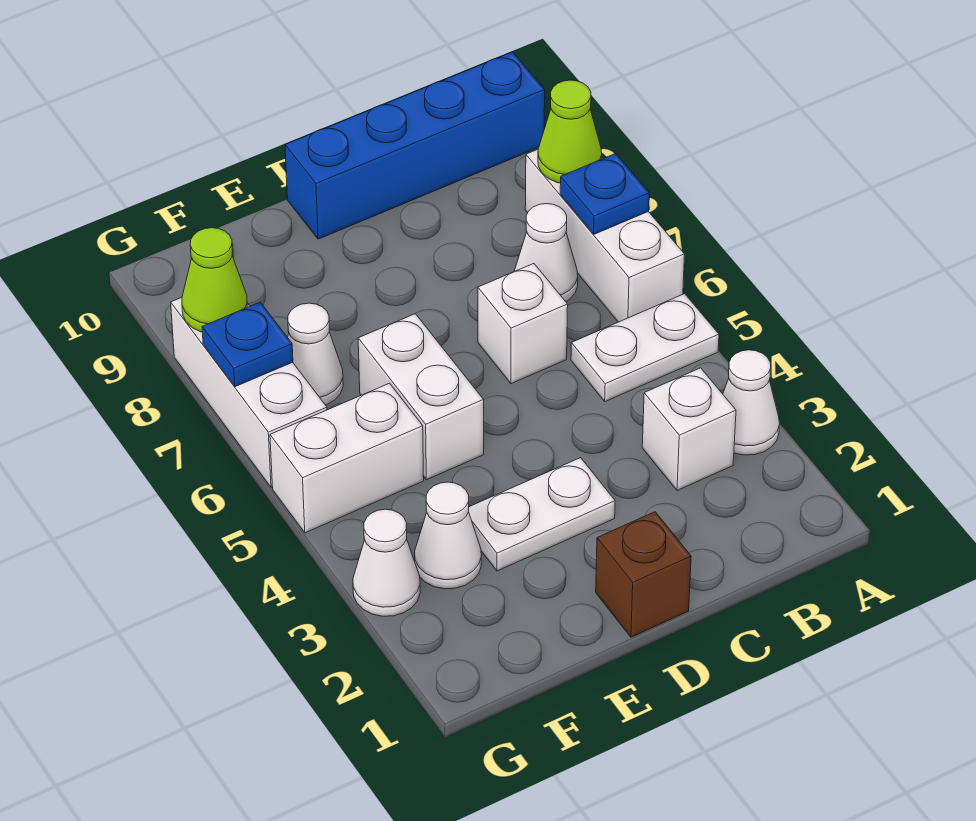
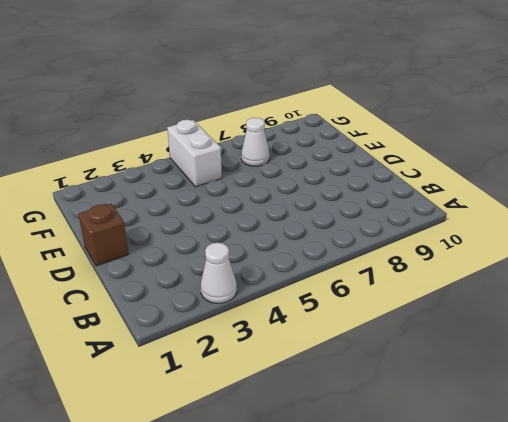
none -> white 1x2 plate [571,294,719,401]
none -> white 1x3 brick [525,150,685,322]
none -> blue 1x4 brick [285,52,545,239]

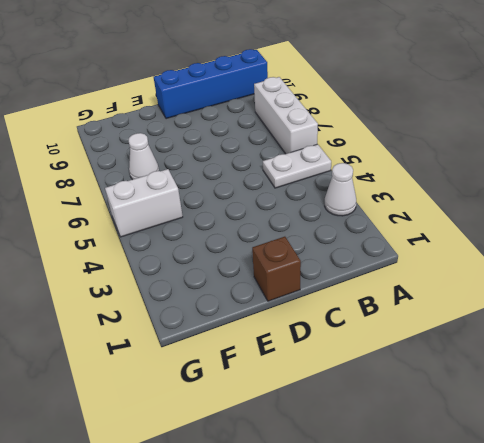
none -> white 1x1 brick [642,368,736,490]
none -> white 1x1 cone [514,204,578,302]
none -> white 1x1 brick [478,264,568,384]

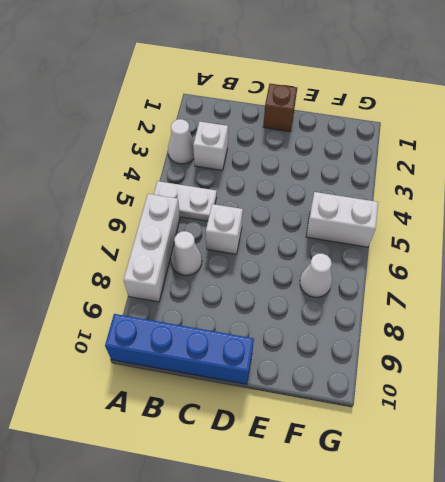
none -> white 1x2 plate [469,458,615,571]
none -> white 1x2 brick [358,314,484,480]
none -> white 1x1 cone [415,482,481,589]

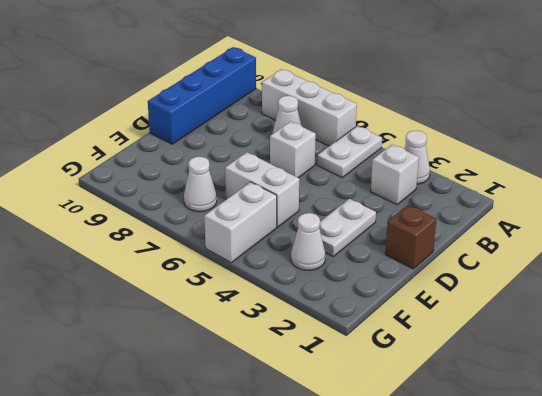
none -> white 1x1 cone [353,509,420,616]
none -> white 1x3 brick [171,297,327,487]
none -> blue 1x1 plate [560,153,649,234]

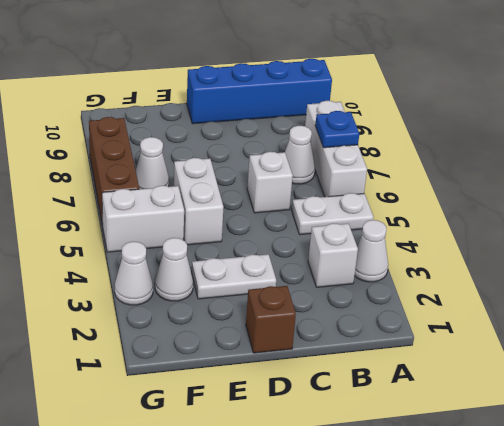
brown 1x3 brick [89,117,139,225] -> white 1x3 brick [171,297,327,487]
none -> lime 1x1 cone [538,80,602,183]
none -> blue 1x1 plate [202,302,293,387]
none -> lime 1x1 cone [182,228,247,332]

